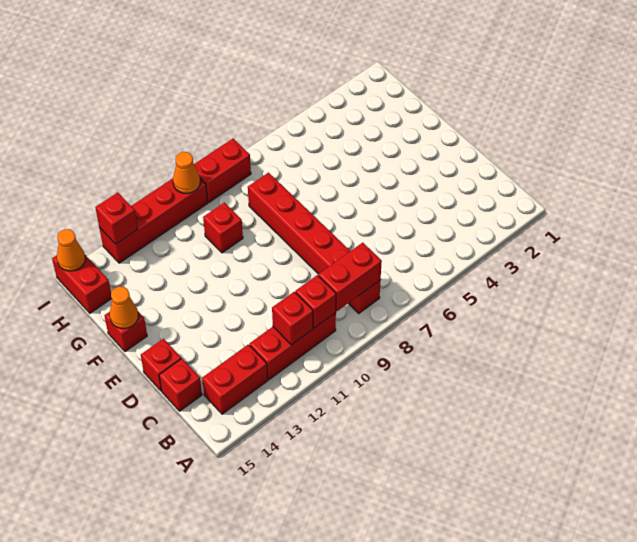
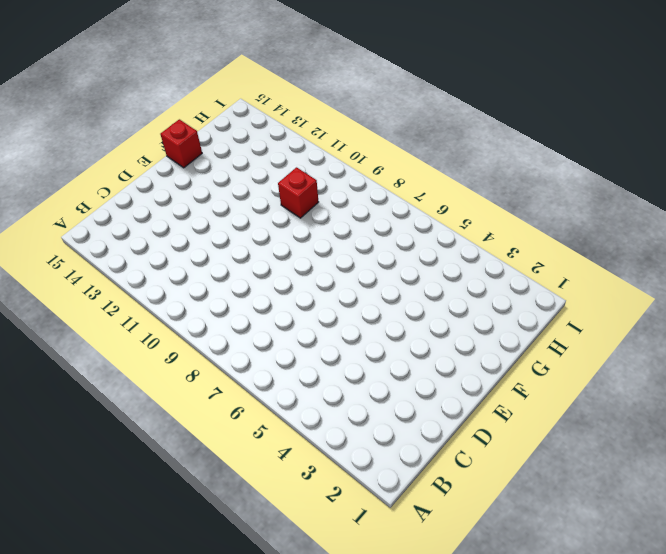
none -> red 1x6 brick [248,173,380,313]
none -> red 1x3 brick [250,313,336,380]
none -> red 1x2 brick [202,344,268,414]

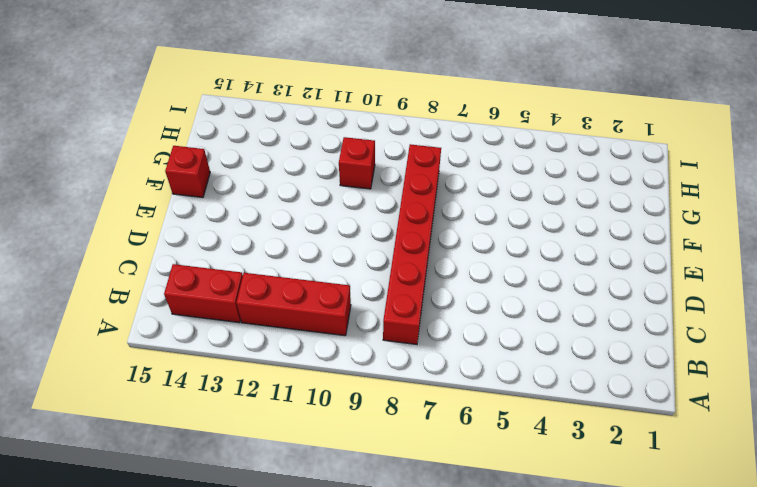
none -> red 1x1 brick [159,359,202,411]
none -> red 1x1 brick [141,339,181,391]
none -> red 1x2 brick [52,255,112,313]

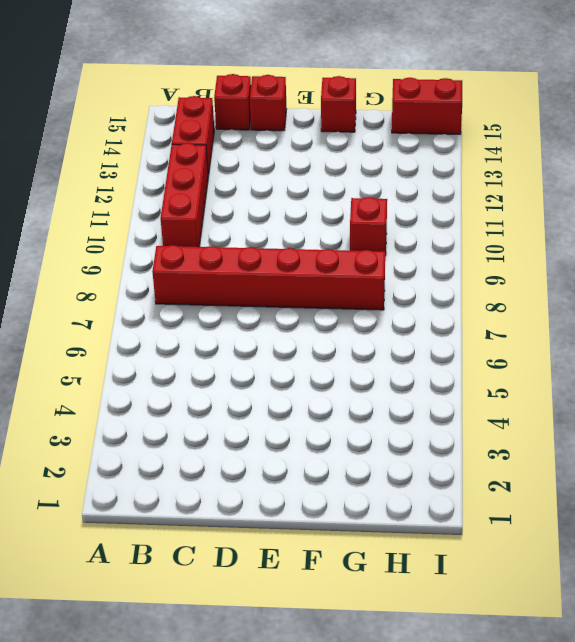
none -> red 1x2 brick [194,139,251,202]
none -> red 1x4 brick [99,178,208,263]
none -> red 1x2 brick [318,243,382,311]

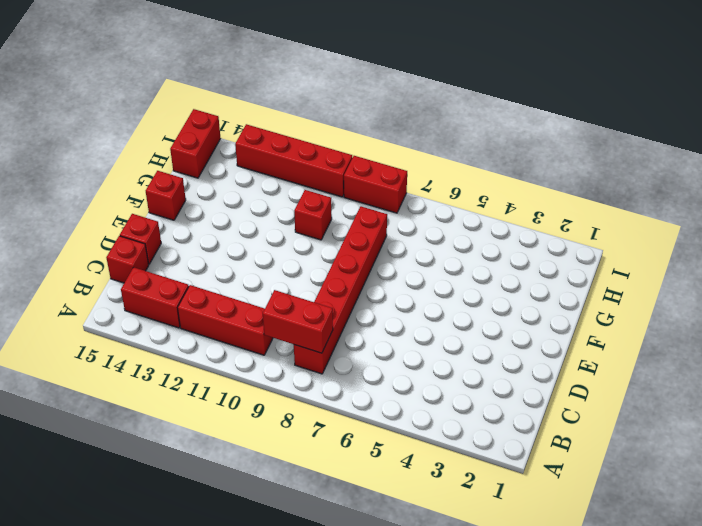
none -> red 1x1 brick [295,275,336,328]
none -> red 1x1 brick [272,292,313,345]
none -> orange 1x1 cone [109,286,138,329]

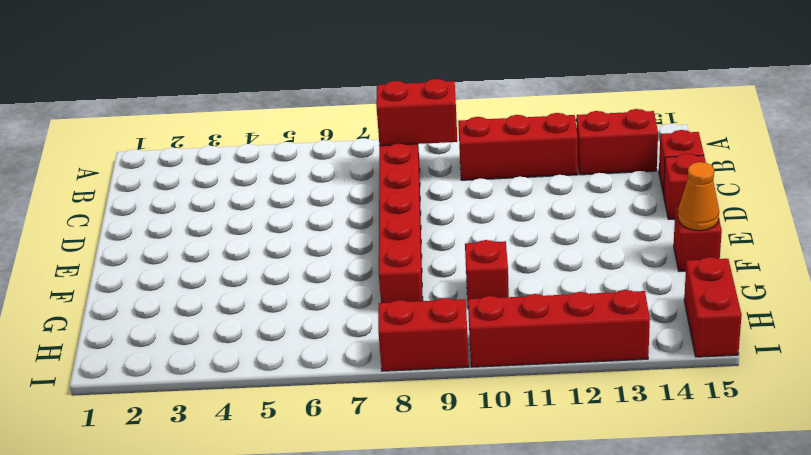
none -> red 1x1 brick [295,275,336,328]
none -> red 1x1 brick [272,292,313,345]
none -> orange 1x1 cone [173,152,200,193]

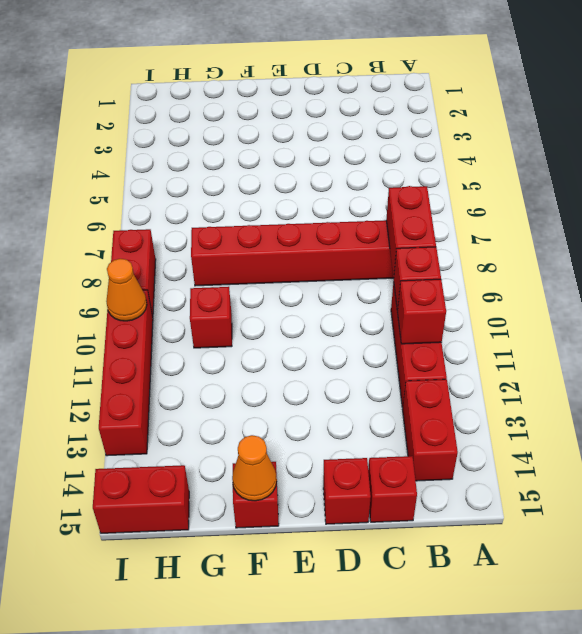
none -> red 1x1 brick [95,192,138,244]
none -> orange 1x1 cone [57,229,85,271]

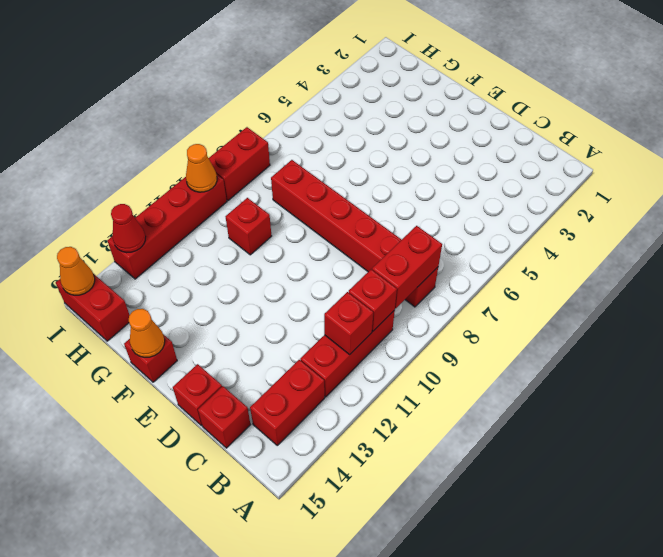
red 1x1 cone [111,204,146,253] -> red 1x1 brick [95,192,138,244]

